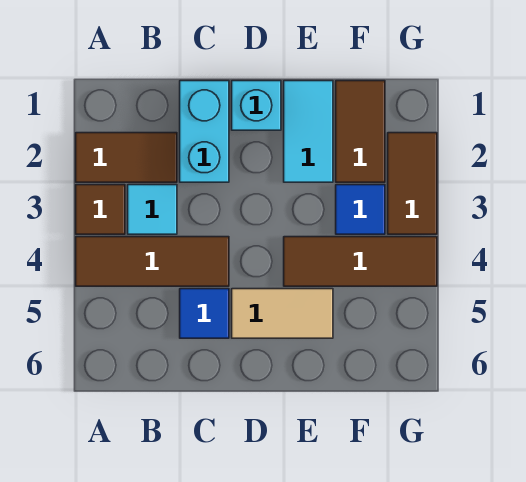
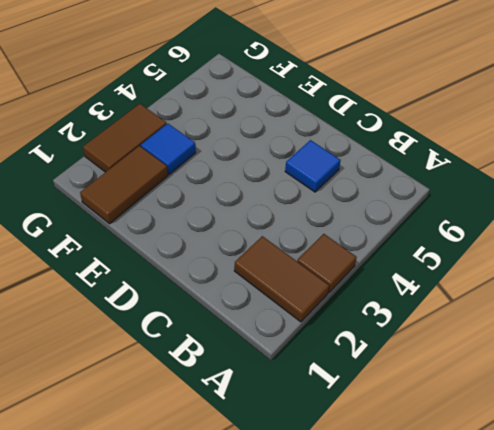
none -> brown 1x3 tile [76,237,229,286]
none -> cyan 1x1 tile [128,185,177,234]
none -> cyan 1x2 brick [180,81,229,182]

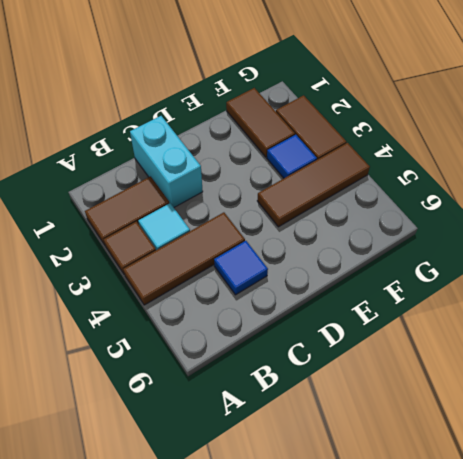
none -> cyan 1x1 brick [232,81,281,130]
none -> tan 1x2 tile [232,289,333,338]
none -> cyan 1x2 tile [284,81,333,182]

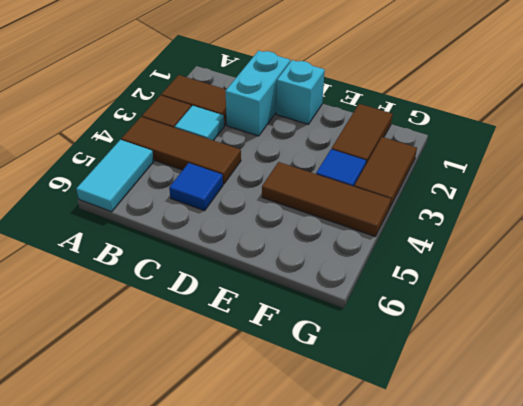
cyan 1x2 tile [76,140,154,212] -> cyan 1x2 tile moved to [284,81,333,182]
none -> tan 1x2 tile [232,289,333,338]

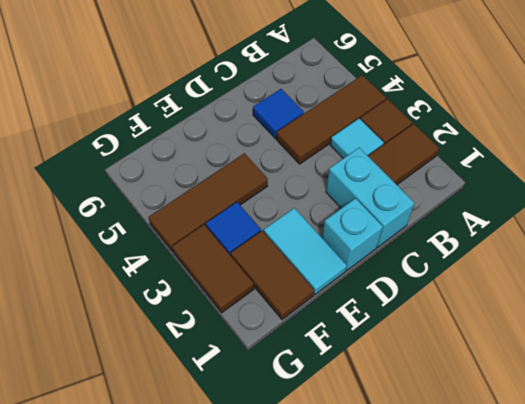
none -> tan 1x2 tile [232,289,333,338]

